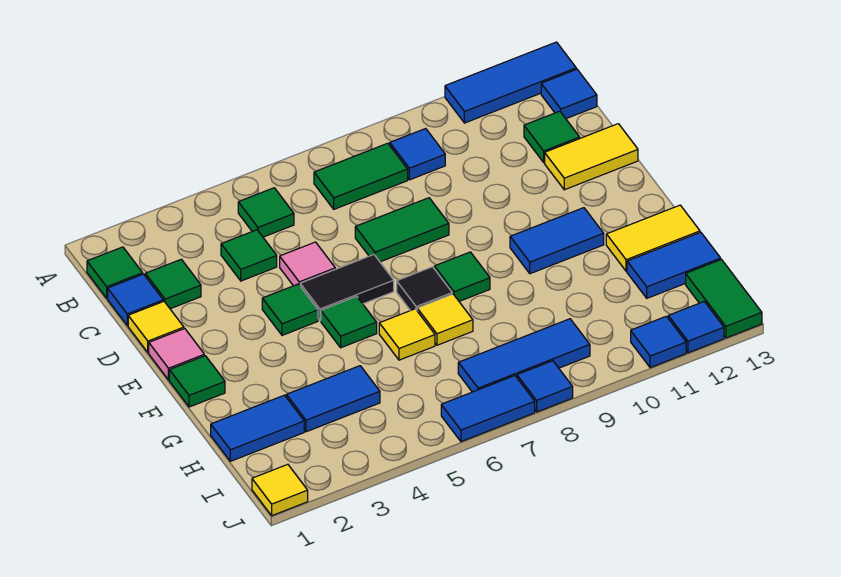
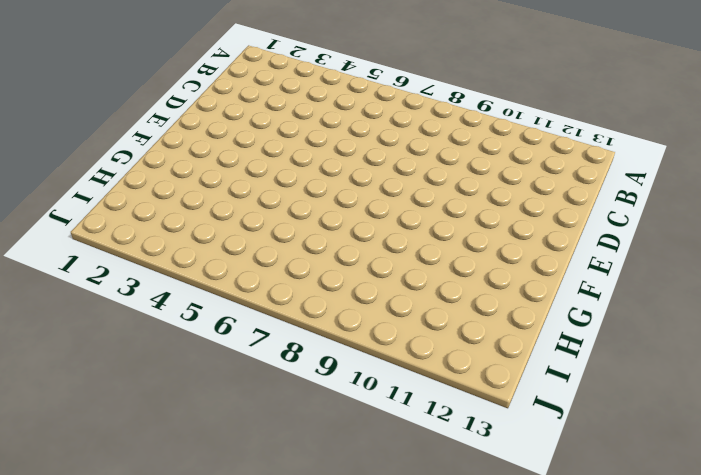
none -> blue 1x3 tile [445,42,576,123]
none -> green 1x1 tile [87,247,143,298]
none -> green 1x1 tile [238,188,294,237]
none -> green 1x2 tile [314,143,408,209]

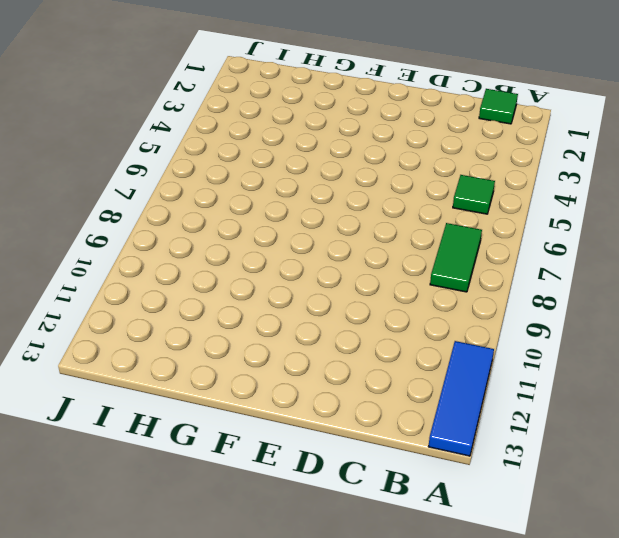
none -> blue 1x1 tile [390,129,445,180]
none -> blue 1x1 tile [541,69,597,119]
none -> blue 1x1 tile [108,274,163,325]
none -> green 1x1 tile [145,259,201,309]

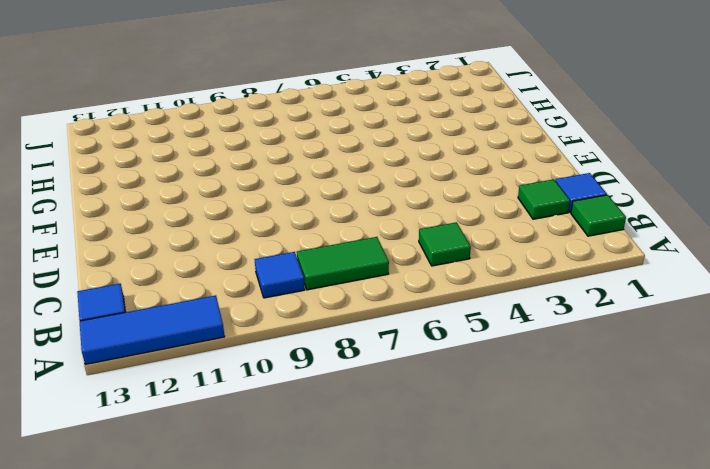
none -> green 1x1 tile [221,230,277,281]
none -> green 1x1 tile [524,111,580,162]
none -> yellow 1x1 tile [128,301,184,353]
none -> pink 1x1 tile [280,242,335,286]

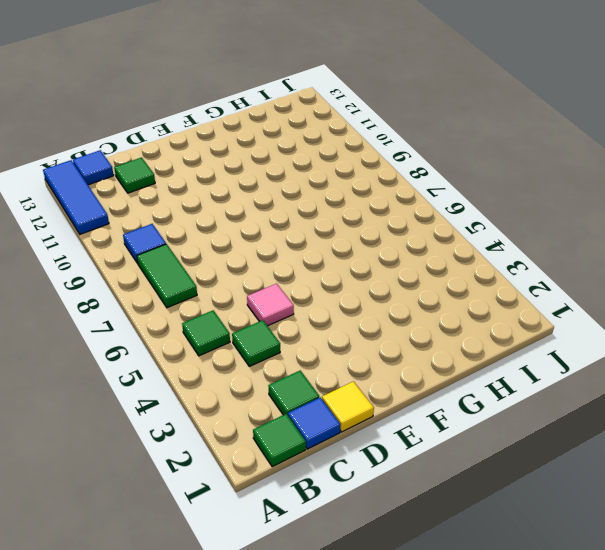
none -> green 1x2 tile [355,198,449,262]
none -> yellow 1x2 tile [545,124,638,190]
none -> pink 1x1 tile [149,329,204,380]
none -> green 1x1 tile [262,284,318,335]

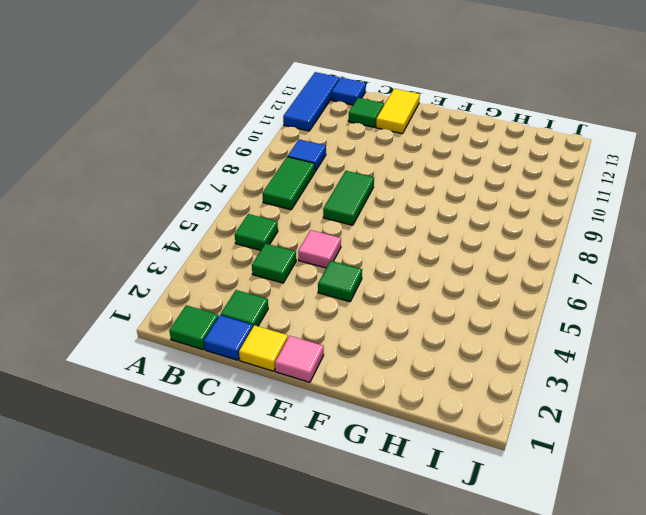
none -> black 1x2 tile [300,255,394,321]
none -> green 1x1 tile [169,356,225,407]
none -> green 1x1 tile [321,296,377,348]
none -> black 1x1 tile [397,267,452,311]

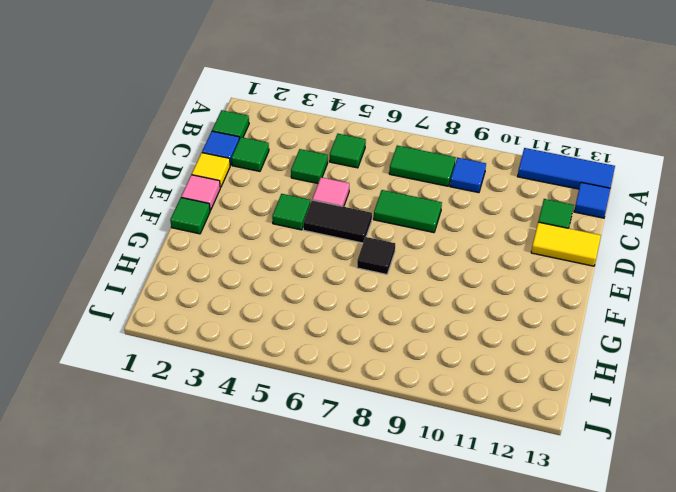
none -> green 1x1 tile [321,296,377,348]
none -> green 1x1 tile [434,252,490,301]
none -> blue 1x2 tile [510,208,604,274]
none -> yellow 1x1 tile [379,309,435,360]

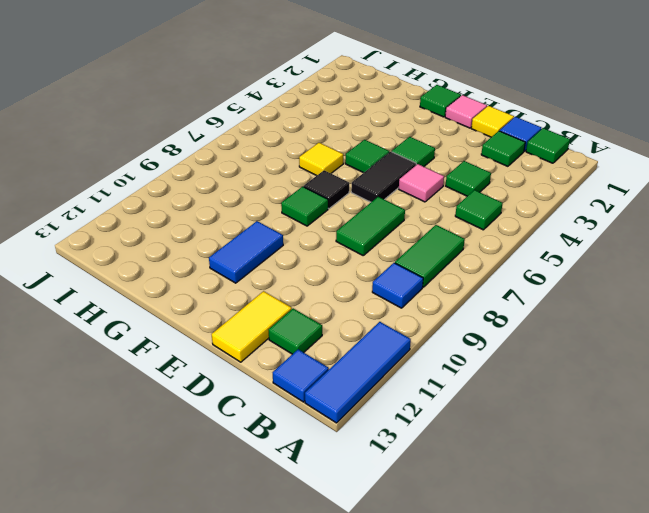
none -> yellow 1x1 tile [417,294,473,345]
none -> yellow 1x2 tile [606,205,700,271]
none -> blue 1x2 tile [211,395,304,461]
none -> blue 1x2 tile [286,366,380,432]

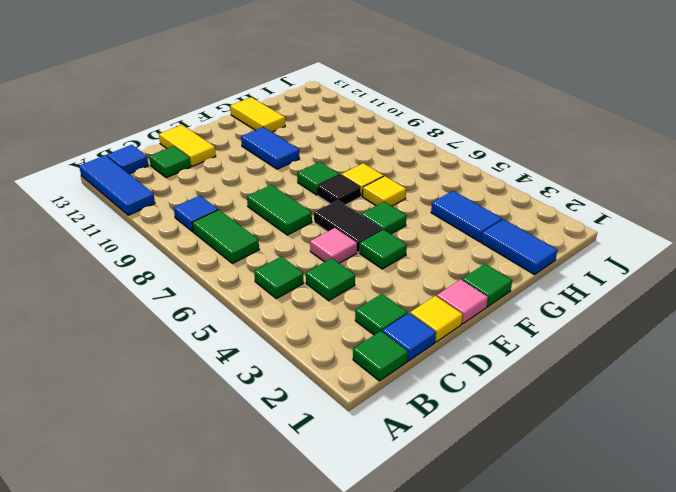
none -> blue 1x2 tile [627,232,721,298]
none -> blue 1x3 tile [458,319,590,392]
none -> green 1x2 tile [686,260,762,338]
none -> yellow 1x1 tile [252,464,308,516]

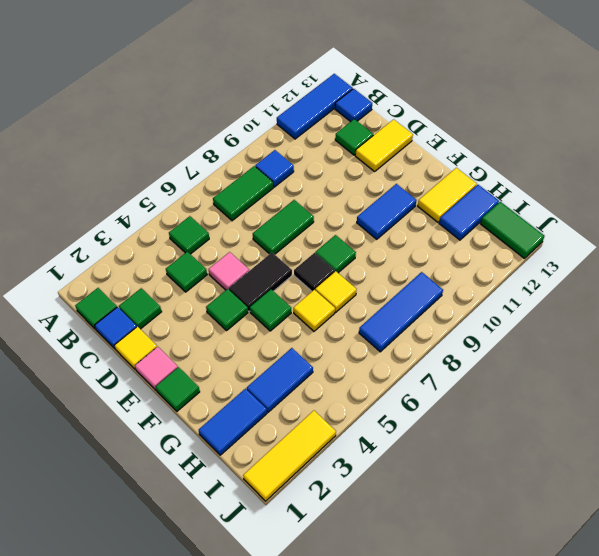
yellow 1x3 tile [243,411,336,501] -> yellow 1x1 tile [252,464,308,516]
none -> blue 1x2 tile [441,376,535,442]
none -> blue 1x1 tile [517,361,573,412]
none -> blue 1x1 tile [631,316,686,368]
none -> blue 1x1 tile [668,302,724,353]

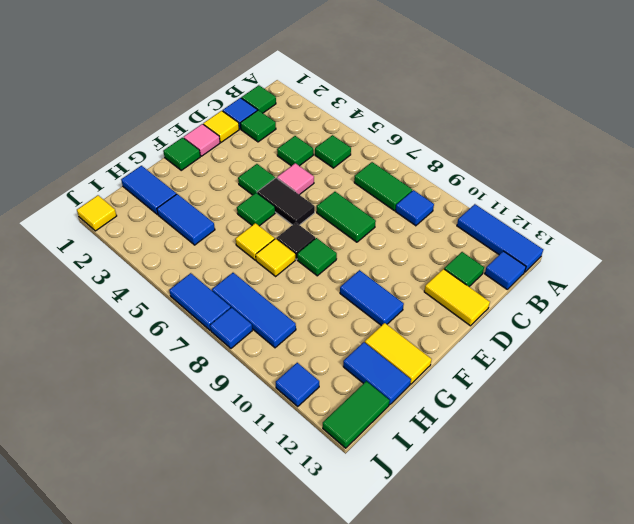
none -> blue 1x1 tile [668,302,724,353]

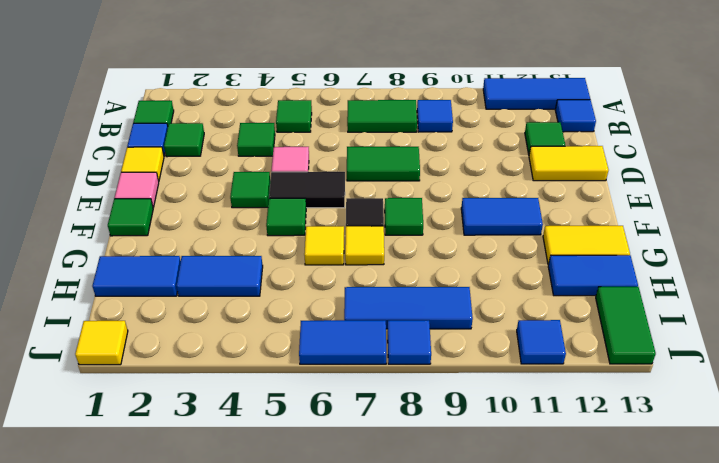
none -> blue 1x1 tile [668,302,724,353]

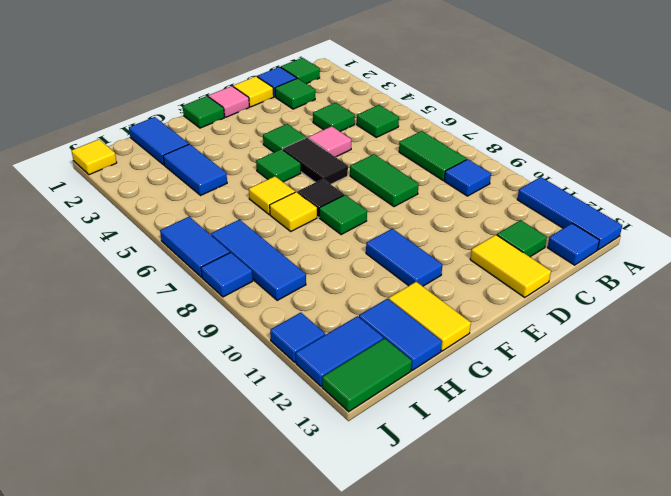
blue 1x2 tile [296,316,383,386] -> blue 1x1 tile [668,302,724,353]

